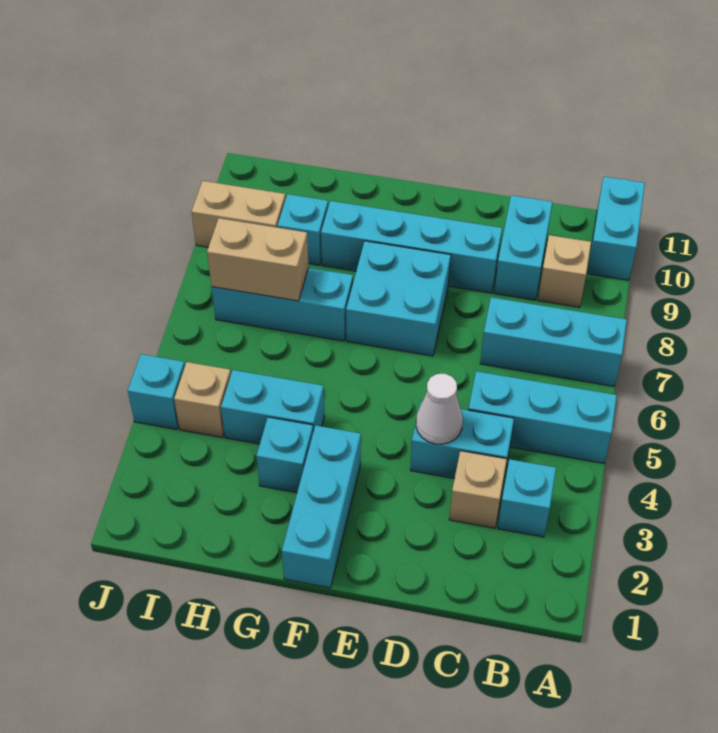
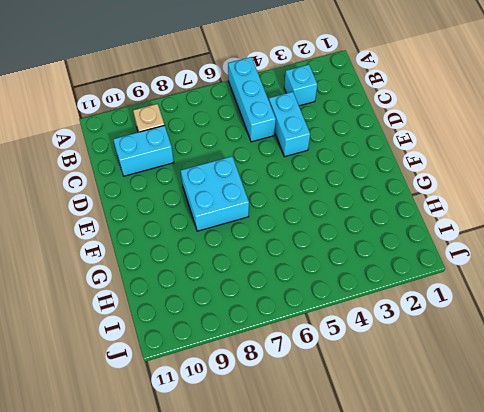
none -> cyan 1x3 brick [480,297,627,386]
none -> cyan 1x2 brick [587,177,645,280]
none -> tan 1x1 brick [449,451,507,528]

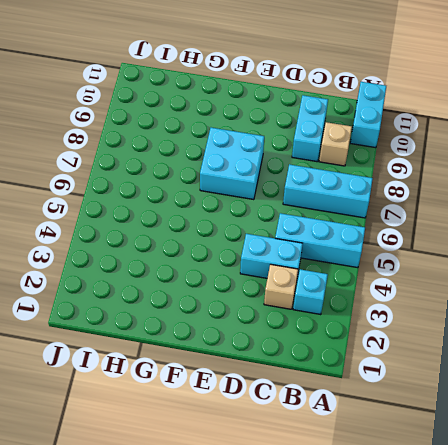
none -> cyan 1x4 brick [321,201,502,293]
none -> cyan 1x3 brick [282,425,361,588]
none -> cyan 1x1 brick [256,417,313,493]

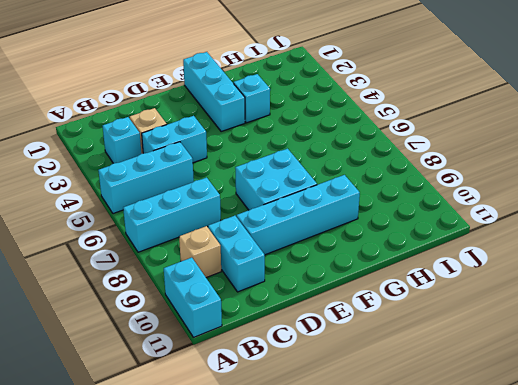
none -> cyan 1x2 brick [221,370,325,444]
none -> cyan 1x3 brick [212,268,353,341]
none -> cyan 1x1 brick [278,194,328,265]

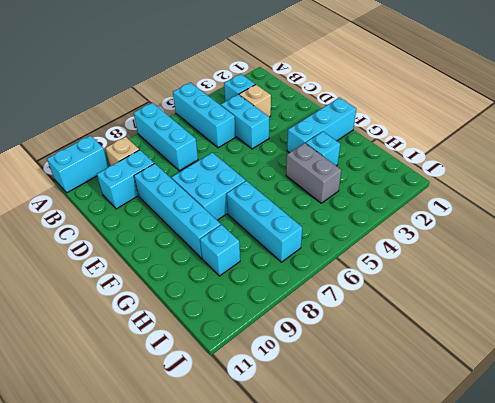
grey 1x2 brick [286,143,341,203] -> cyan 1x2 brick [221,370,325,444]
none -> tan 1x1 brick [174,362,231,438]
none -> tan 1x2 brick [192,181,286,247]
none -> cyan 1x1 brick [128,354,185,429]

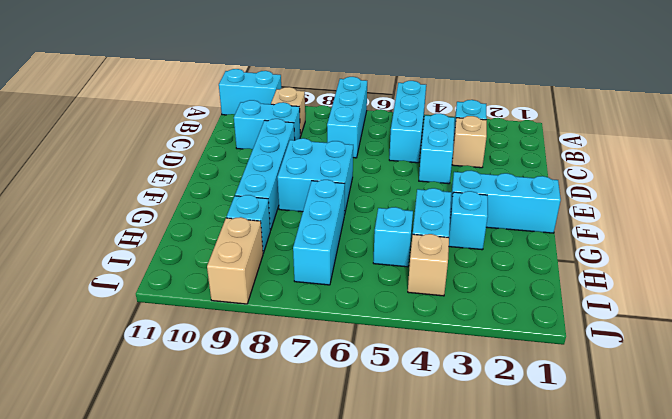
cyan 1x1 brick [373,207,413,267] -> cyan 1x1 brick moved to [128,354,185,429]
none -> white 1x1 cone [416,373,463,444]
none -> tan 1x2 brick [207,218,309,301]

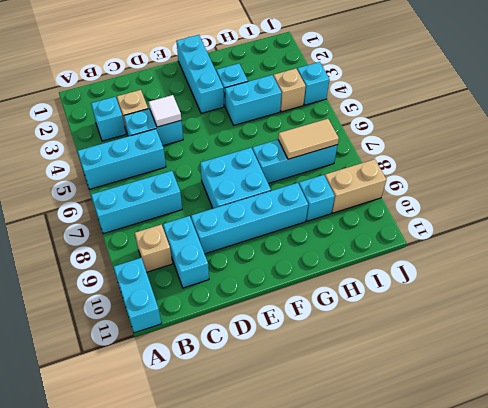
white 1x1 tile [149,95,181,127] -> white 1x1 cone [416,373,463,444]
tan 1x2 tile [278,119,339,159] -> tan 1x2 brick [207,218,309,301]

